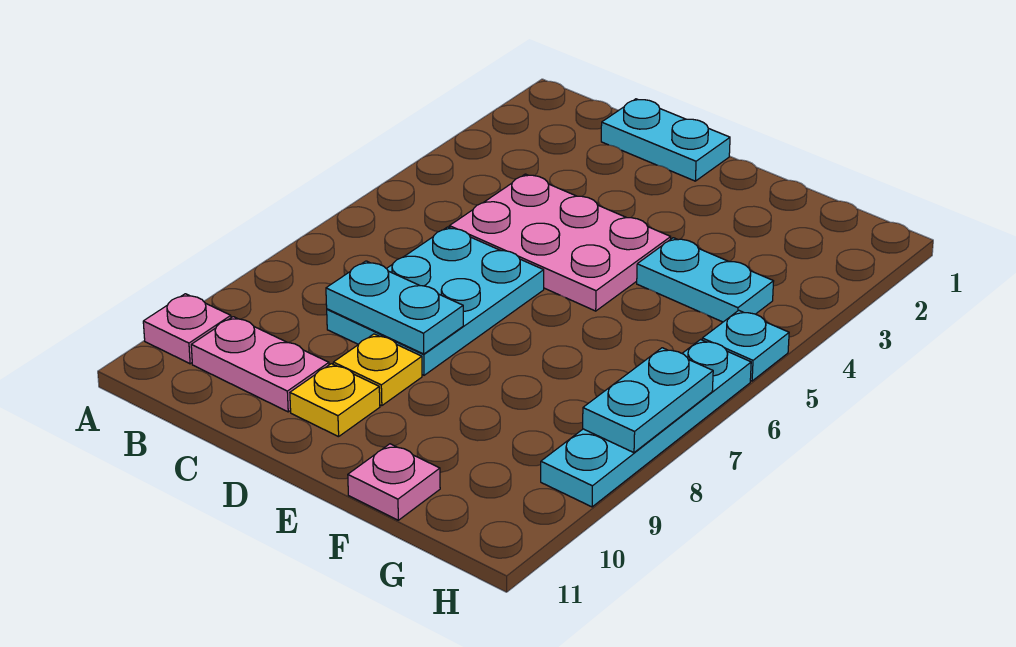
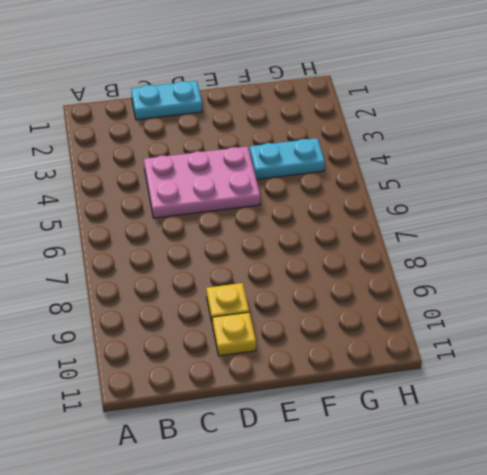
none -> pink 1x1 plate [143,294,231,364]
none -> pink 1x2 plate [191,317,329,412]
none -> cyan 2x3 plate [327,227,544,375]

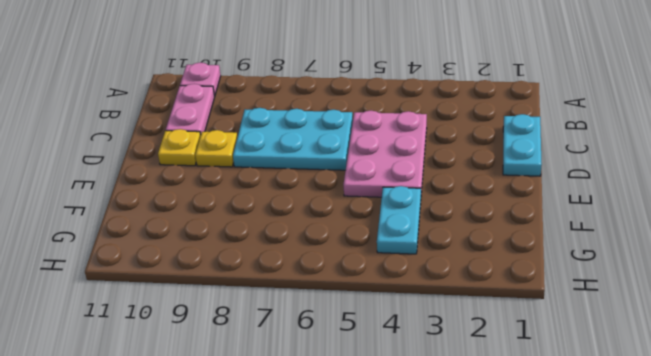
none -> pink 1x1 plate [348,444,440,520]
none -> cyan 1x1 plate [702,310,789,381]
none -> cyan 1x4 plate [541,340,751,507]

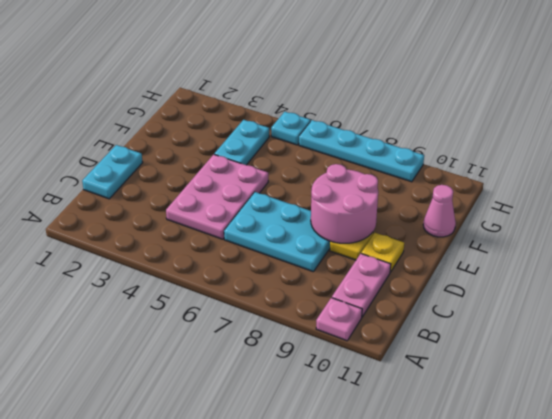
pink 2x2 round brick [311,164,378,243] -> cyan 1x2 plate [326,261,463,354]
pink 1x1 cone [423,185,456,237] -> pink 1x1 plate [348,444,440,520]
none -> cyan 1x2 plate [583,348,713,453]

